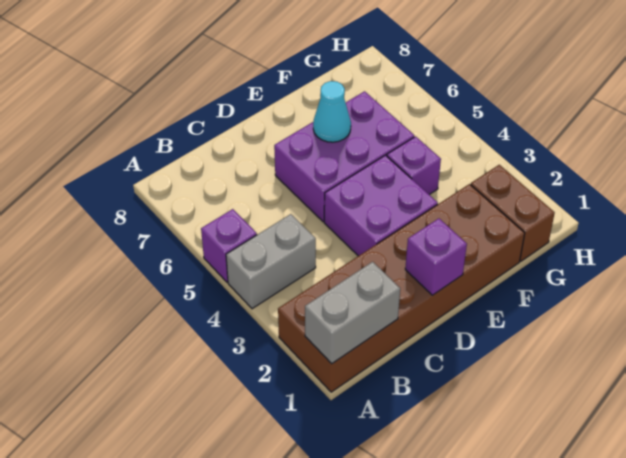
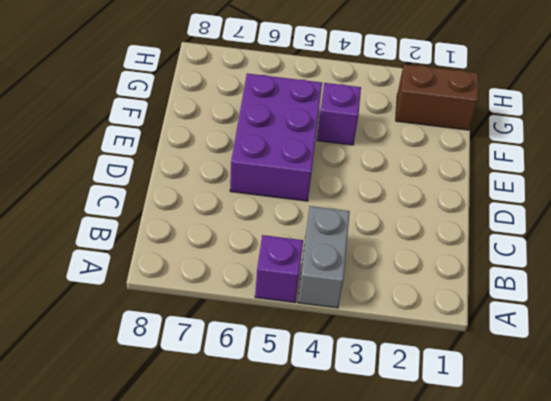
none -> brown 2x6 brick [278,184,525,392]
none -> purple 2x2 brick [324,155,438,256]

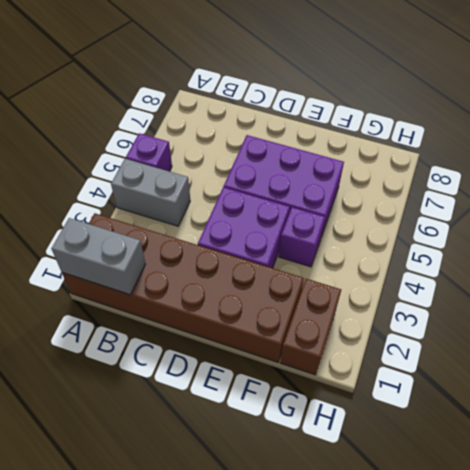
none -> purple 1x1 brick [405,218,467,295]
none -> cyan 1x1 cone [313,81,351,142]

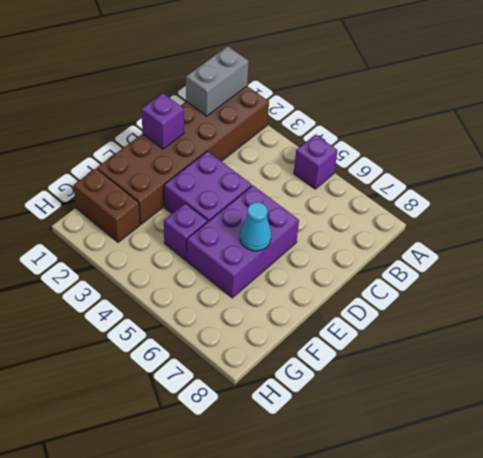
none -> grey 1x2 brick [226,214,316,309]

